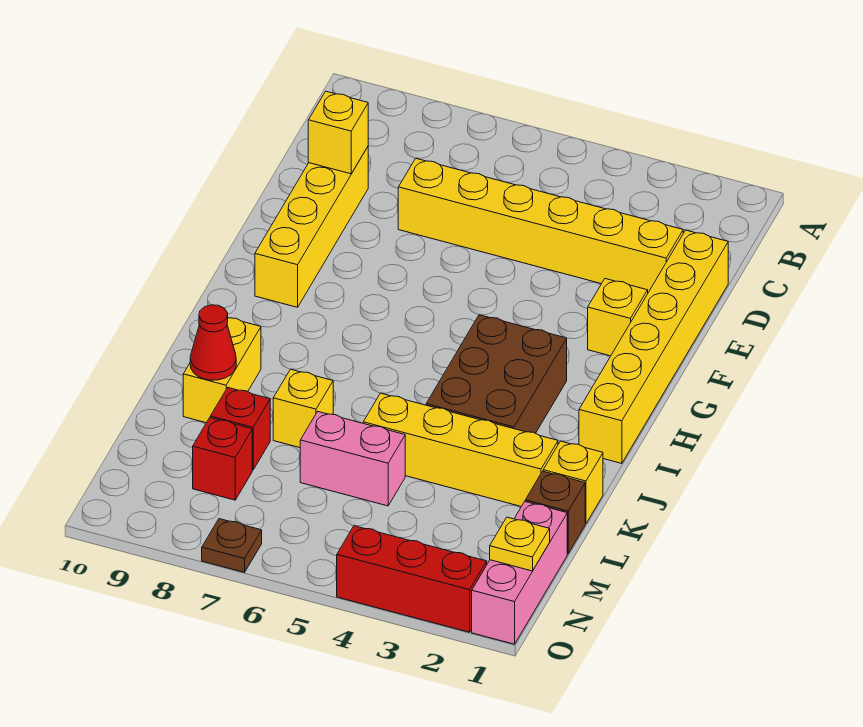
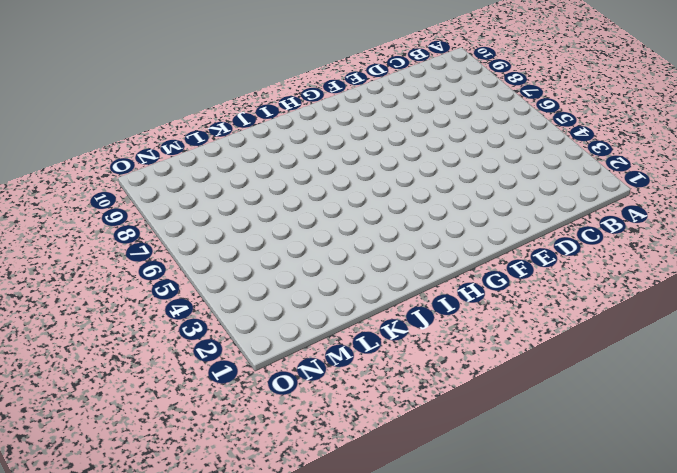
none -> yellow 1x6 brick [579,230,728,463]
none -> yellow 1x6 brick [398,158,683,292]
none -> yellow 1x4 brick [255,147,368,307]

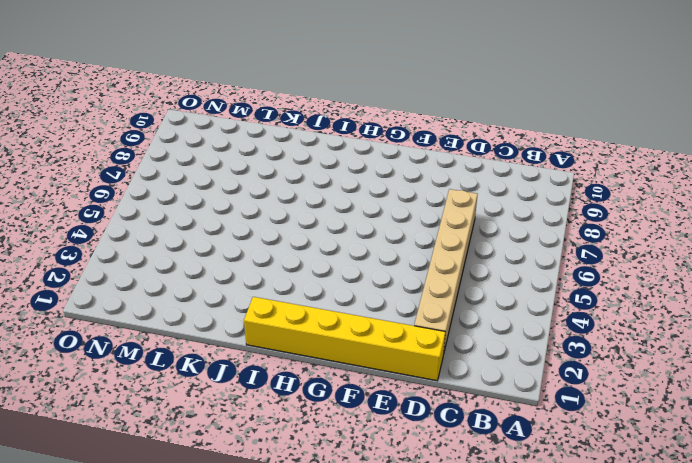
tan 1x6 brick [414,189,478,351] -> yellow 1x6 brick [398,158,683,292]
none -> yellow 1x4 brick [255,147,368,307]
none -> yellow 1x1 brick [588,279,648,356]
none -> brown 2x3 brick [426,315,567,433]

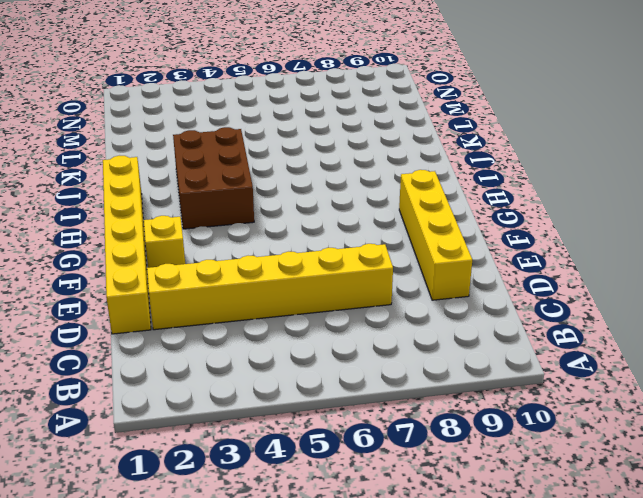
none -> yellow 1x2 brick [183,318,261,423]
none -> yellow 1x1 brick [543,441,603,524]
none -> yellow 1x4 brick [363,393,558,506]

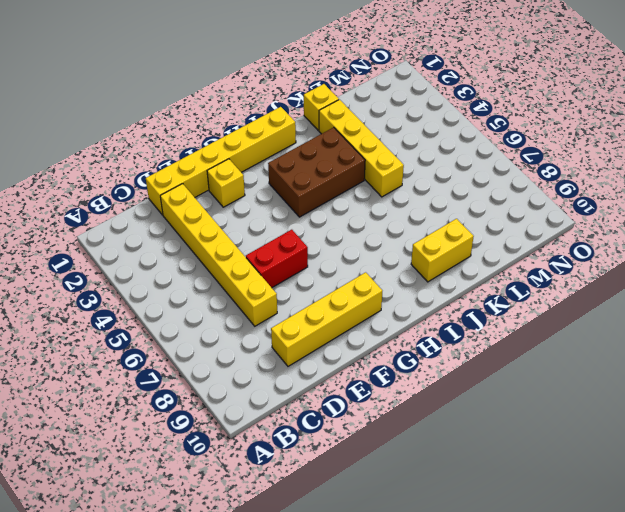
red 1x2 brick [246,230,308,288] -> none
none -> yellow 1x1 brick [273,369,333,448]
none -> brown 1x1 brick [525,471,585,554]
none -> pink 1x2 brick [300,412,405,506]

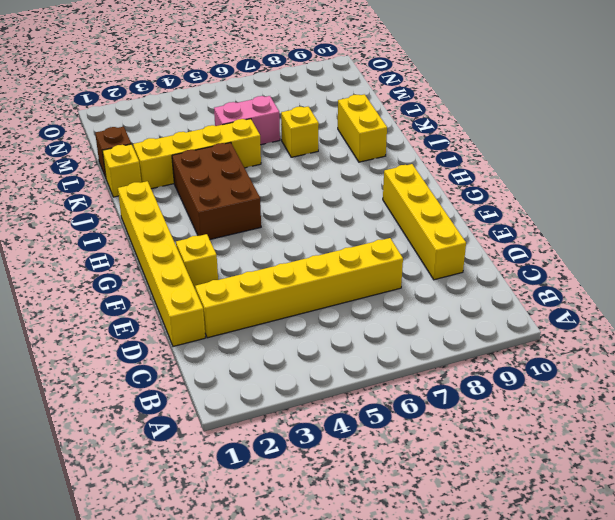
none -> red 1x1 brick [210,388,270,470]
none -> pink 1x3 brick [472,502,567,644]
none -> red 1x1 brick [193,418,252,500]

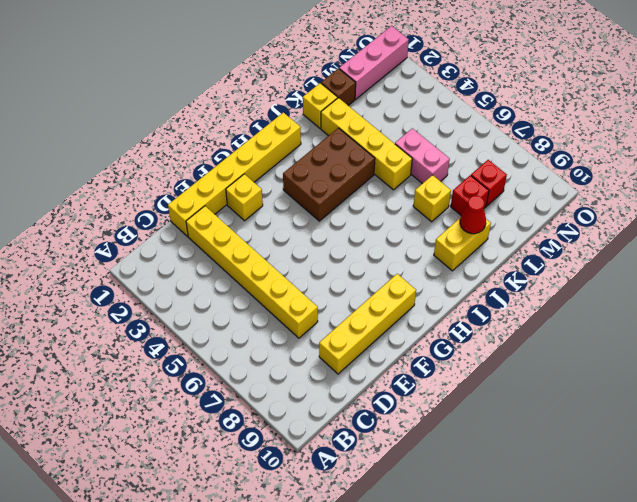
none -> red 1x3 brick [337,526,487,632]
none -> brown 1x1 plate [202,519,262,572]
none -> yellow 1x1 brick [308,91,368,174]

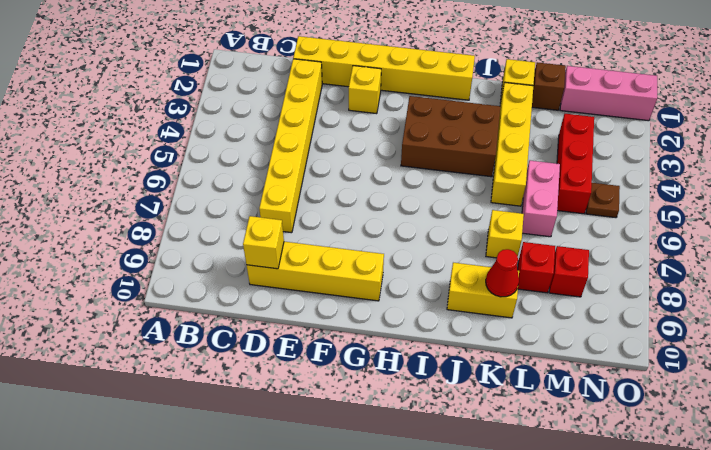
red 1x3 brick [557,114,594,214] -> red 1x3 brick moved to [337,526,487,632]
brown 1x1 plate [586,183,620,218] -> brown 1x1 plate moved to [202,519,262,572]
none -> yellow 1x1 plate [490,517,550,571]

